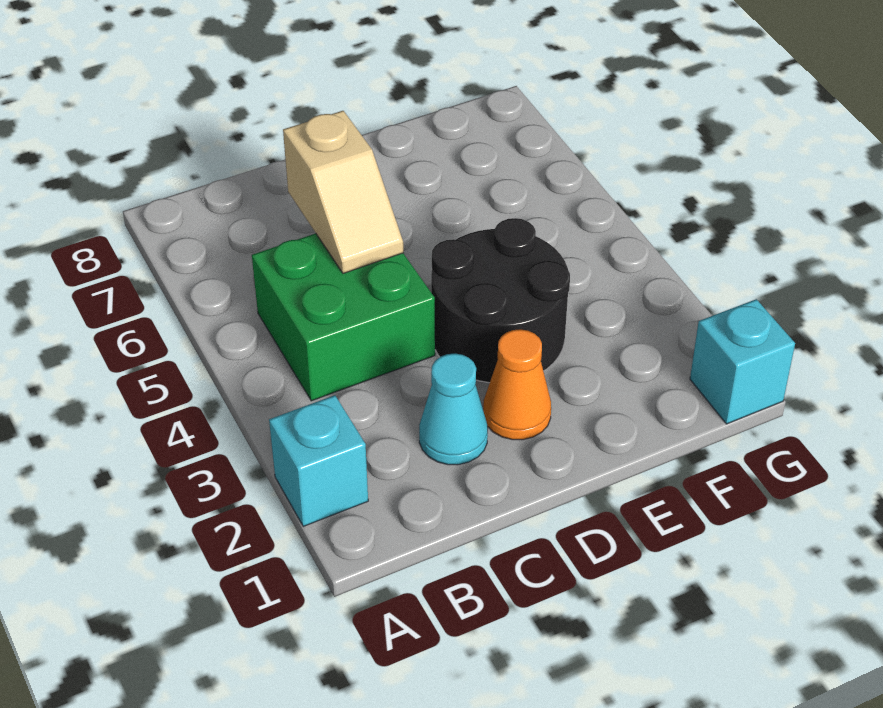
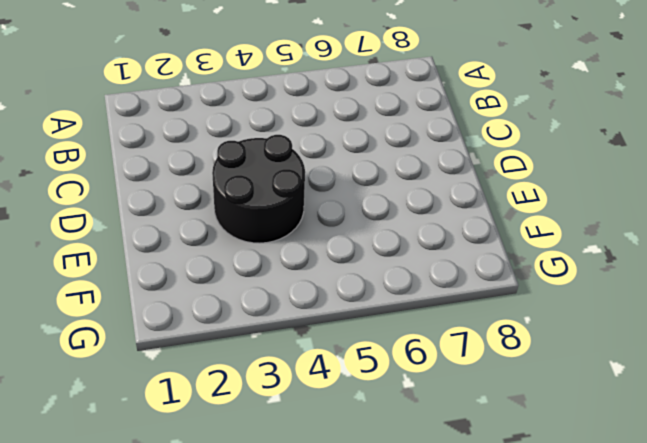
none -> cyan 1x1 brick [269,395,368,526]
none -> green 2x2 brick [252,233,435,401]

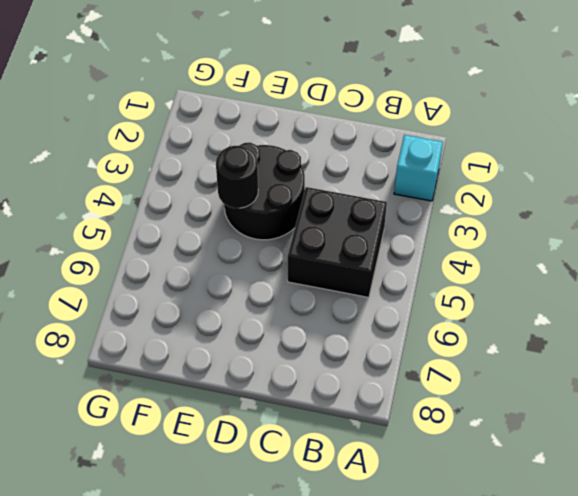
black 2x2 brick [288,187,387,297] -> green 2x2 brick [252,233,435,401]
black 1x1 round brick [216,146,258,208] -> none
none -> cyan 1x1 cone [419,354,488,465]
none -> orange 1x1 cone [483,329,551,440]

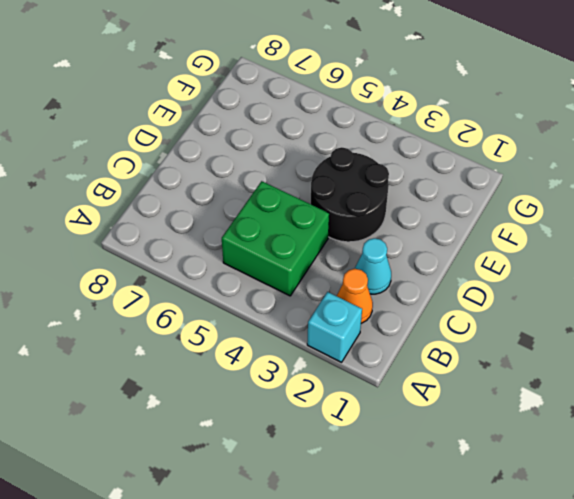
orange 1x1 cone [337,269,373,323] -> orange 1x1 cone moved to [483,329,551,440]
none -> cyan 1x1 brick [690,299,795,424]
none -> tan 1x2 slope [283,111,403,273]

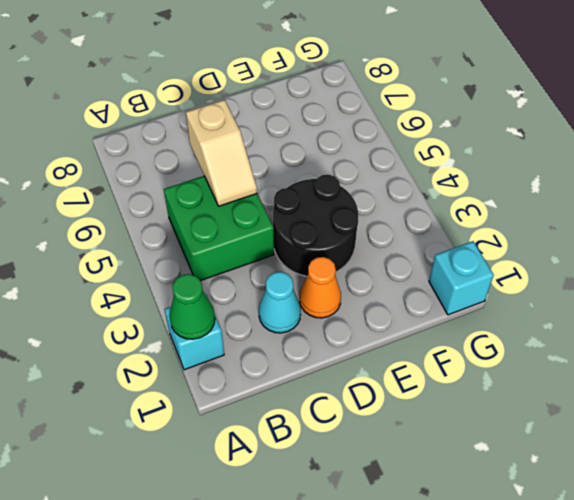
green 1x1 cone [170,274,215,339] -> none

